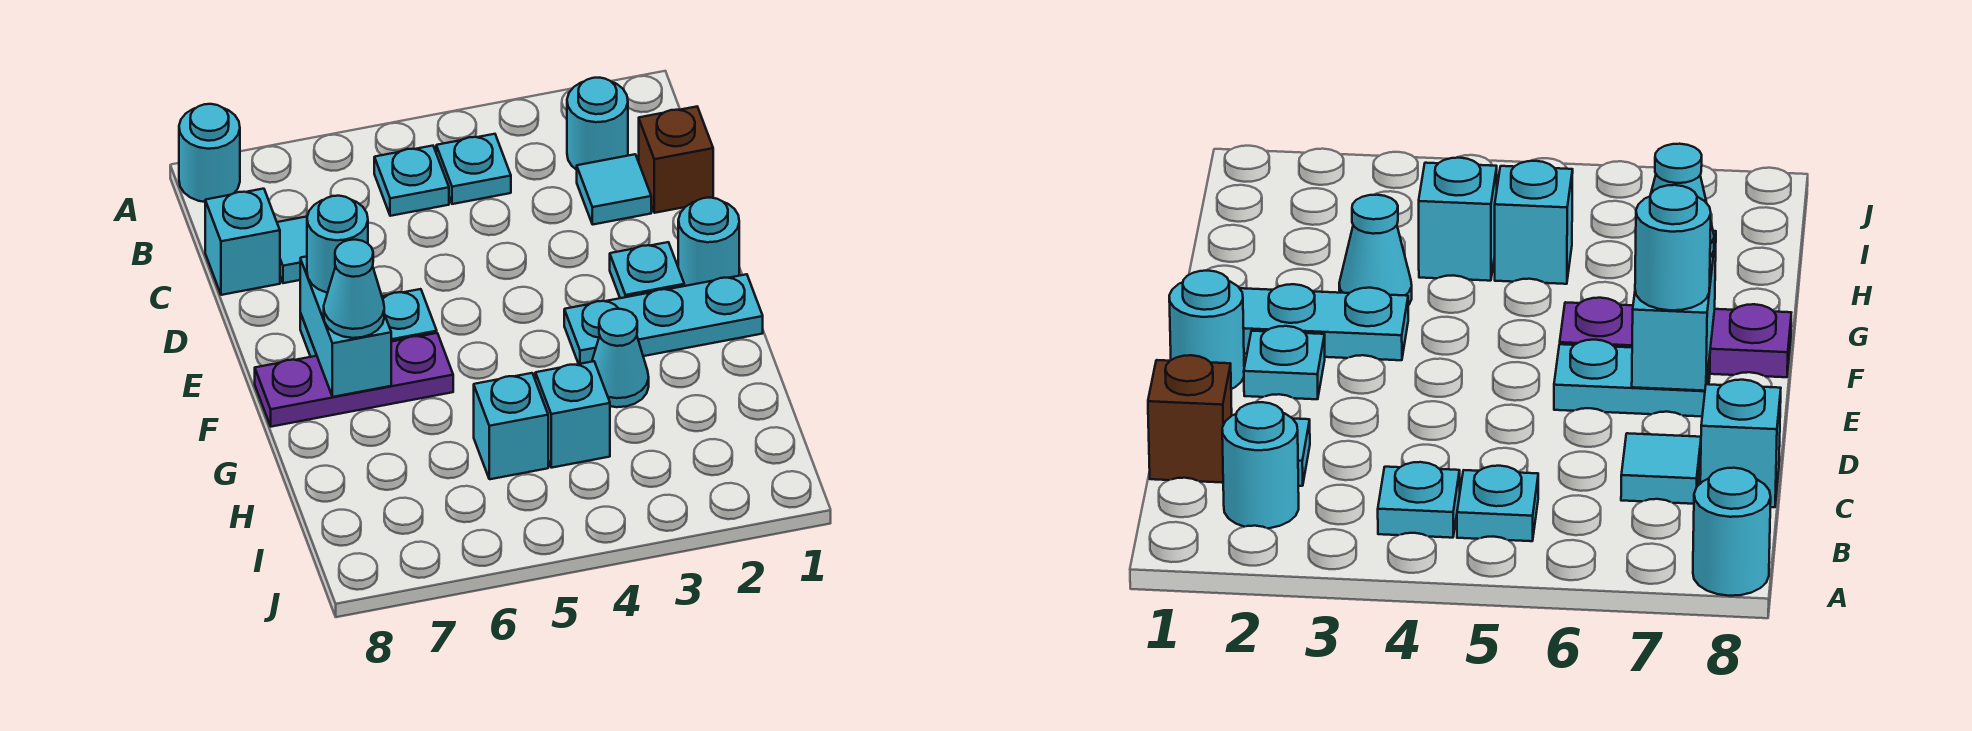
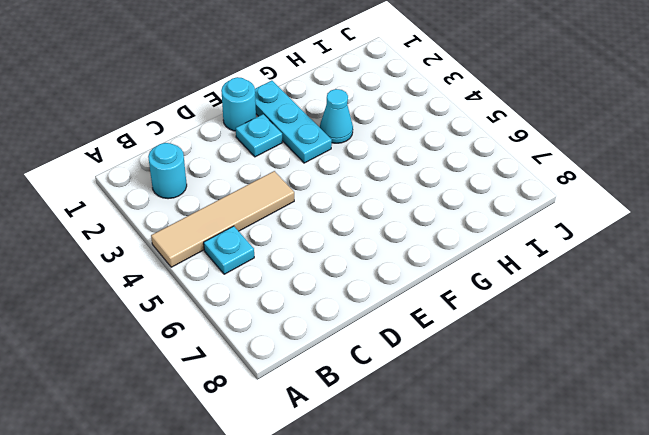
tan 1x4 tile [151,171,294,267] -> cyan 1x1 plate [436,134,511,204]
none -> cyan 1x1 round brick [179,104,240,202]
none -> brown 1x1 brick [639,107,713,213]
none -> cyan 1x1 tile [577,154,651,224]

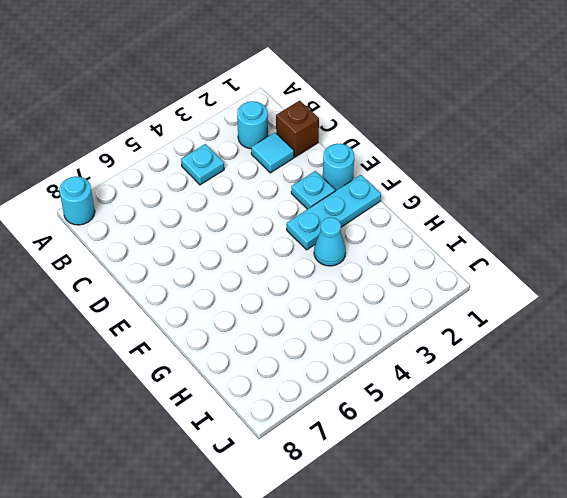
none -> cyan 1x1 plate [374,146,449,216]
none -> cyan 1x1 tile [277,216,307,283]
none -> cyan 1x1 brick [205,189,280,295]

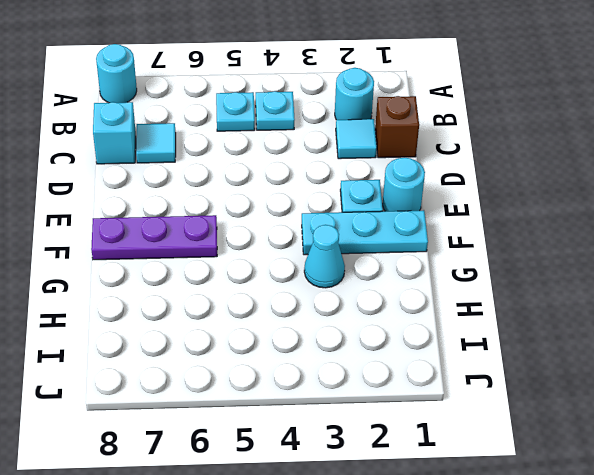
none -> cyan 1x2 plate [300,289,437,357]
none -> cyan 1x1 brick [535,361,610,468]
none -> cyan 1x1 brick [474,373,548,479]

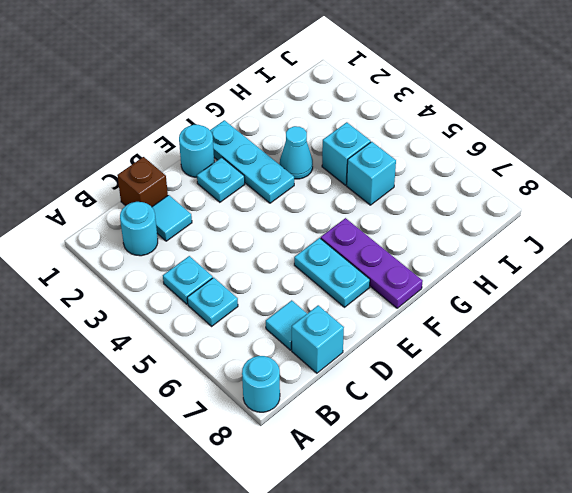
none -> cyan 1x2 brick [300,256,391,397]
none -> cyan 1x1 round brick [307,196,368,293]
none -> cyan 1x1 cone [324,240,384,338]

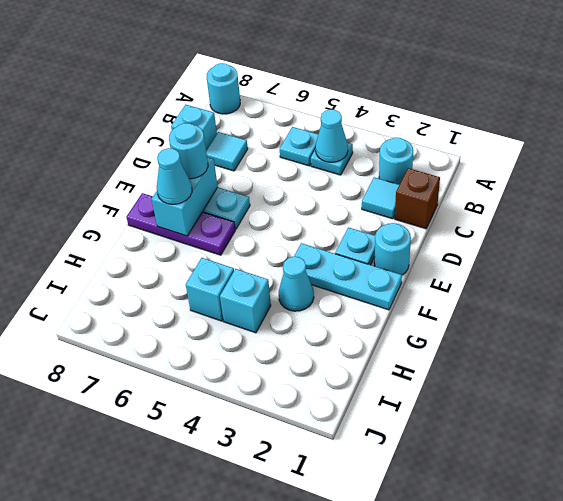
cyan 1x1 cone [316,110,348,162] -> none

